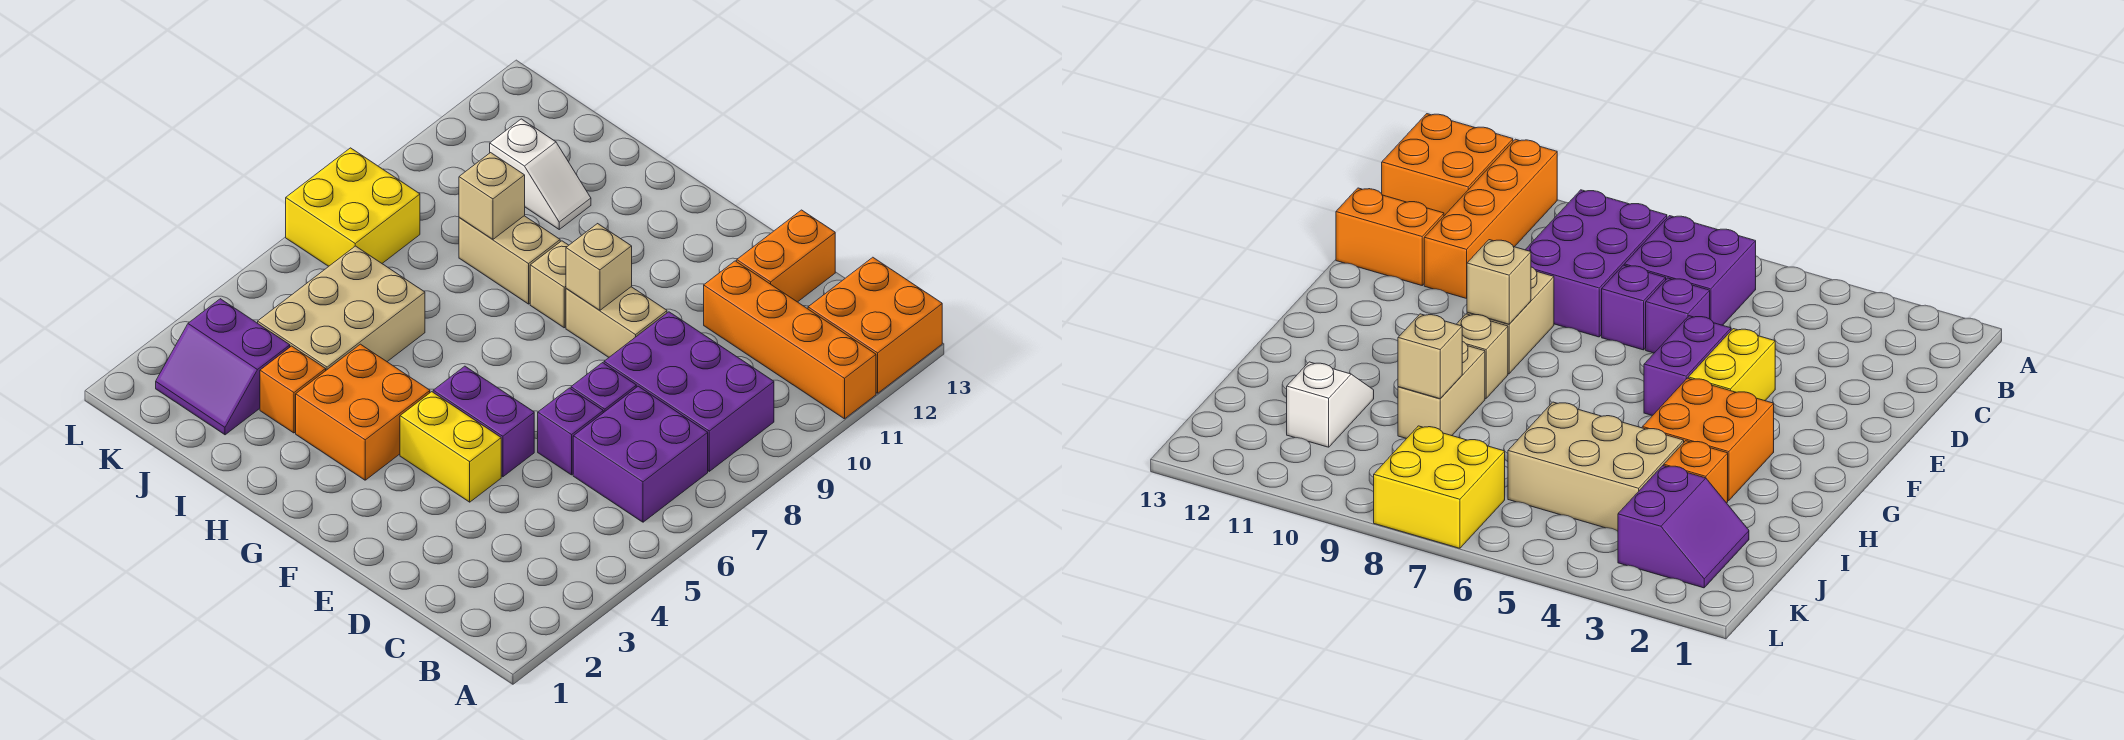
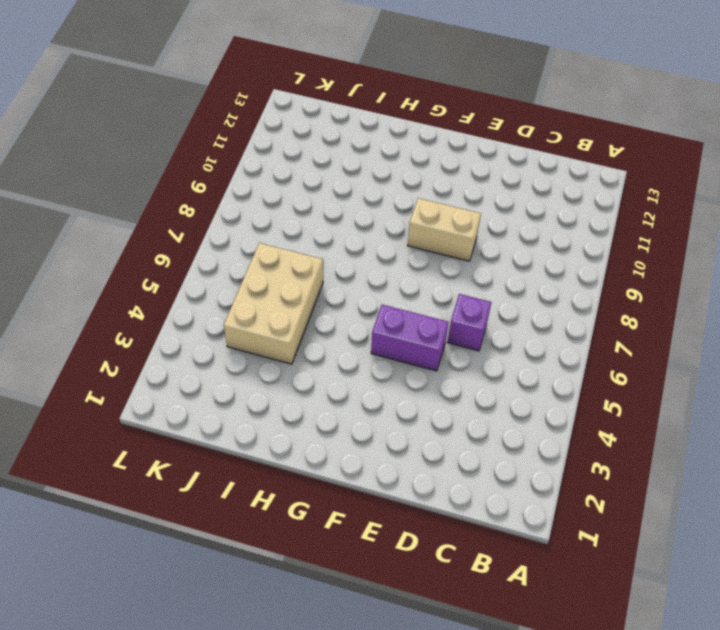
none -> orange 1x4 brick [704,261,876,419]
none -> orange 2x2 brick [808,257,942,393]
none -> purple 2x2 brick [573,386,708,522]

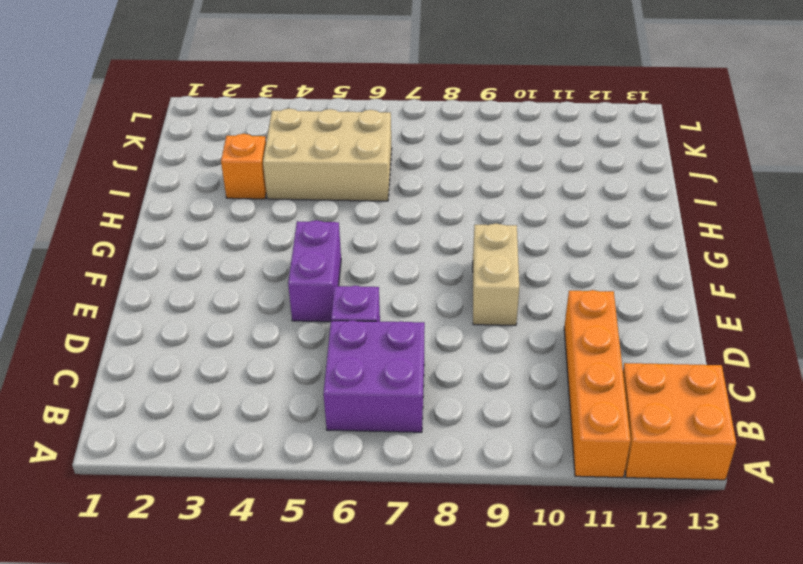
none -> purple 2x3 brick [604,312,774,471]
none -> purple 1x1 brick [571,363,636,413]
none -> orange 1x2 brick [737,210,835,302]

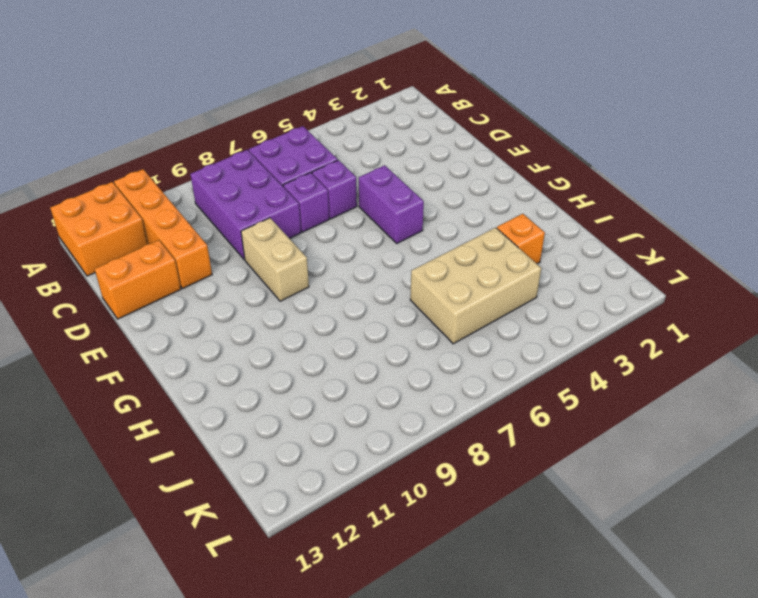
none -> yellow 1x2 brick [400,392,501,502]
none -> orange 2x2 brick [296,344,430,480]
none -> tan 1x1 brick [530,241,569,328]

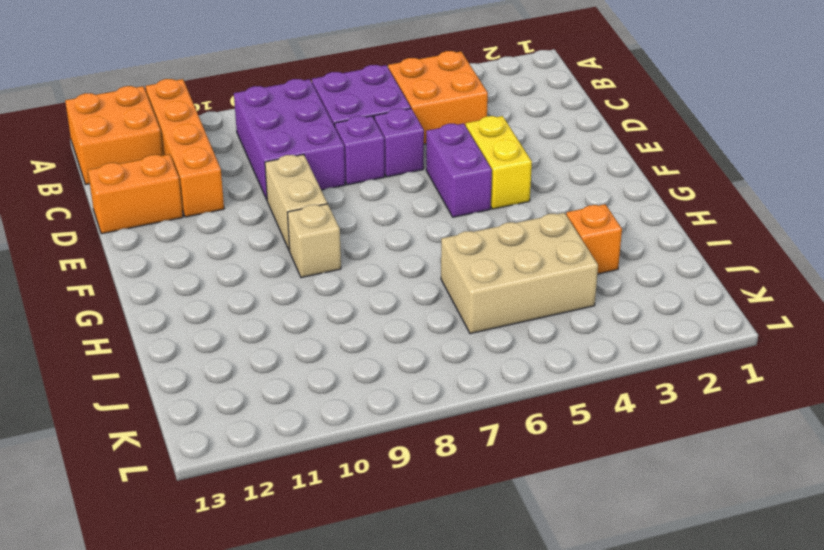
orange 2x2 brick [388,51,488,144] -> orange 2x2 brick moved to [296,344,430,480]
none -> tan 1x2 brick [459,216,560,304]
none -> white 1x2 slope [490,119,591,229]
none -> purple 2x2 slope [156,299,290,435]

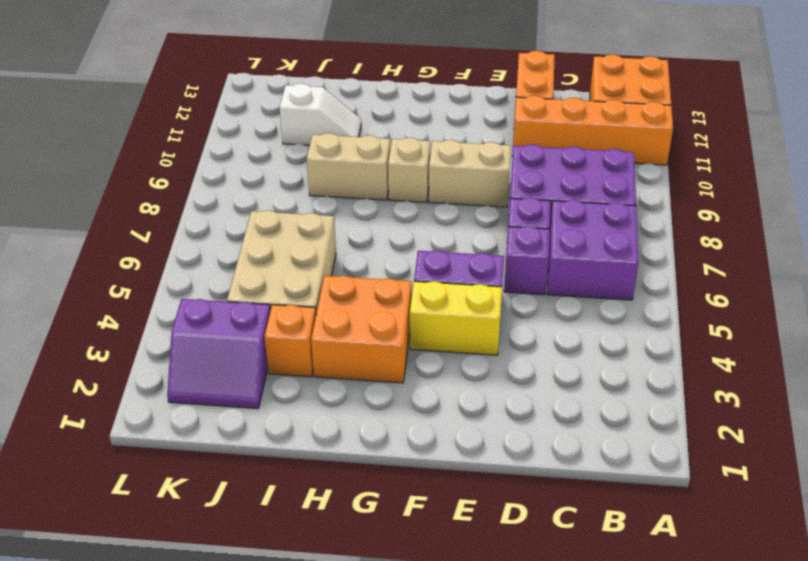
none -> yellow 2x2 brick [286,148,420,266]
none -> tan 1x1 brick [566,224,632,310]
none -> tan 1x1 brick [459,153,525,239]

